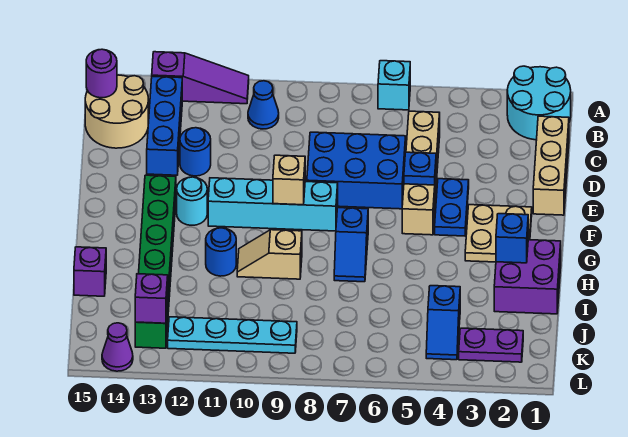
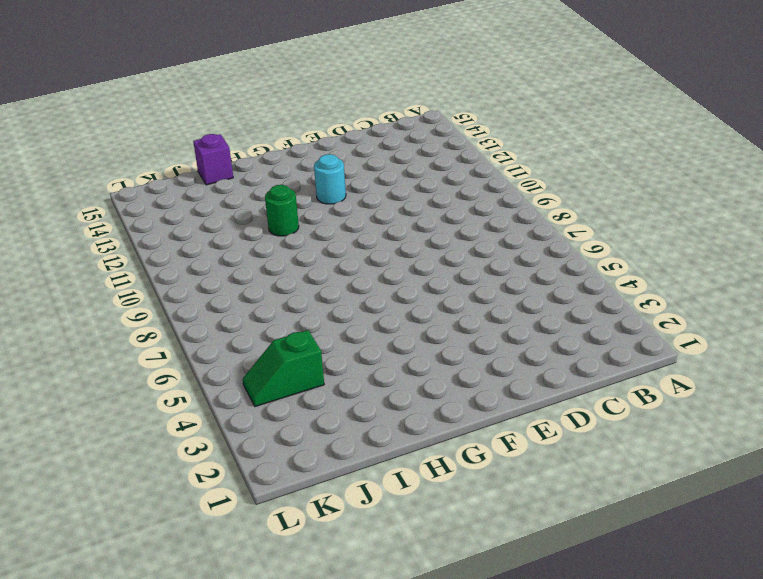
green 1x1 round brick [265,185,299,236] -> blue 1x1 round brick [206,228,236,276]
green 1x2 slope [243,330,324,407] -> blue 1x2 slope [426,286,460,360]
none -> cyan 2x2 round brick [507,66,571,140]
none -> cyan 1x1 brick [378,61,410,110]
none -> purple 1x3 slope [152,52,249,104]

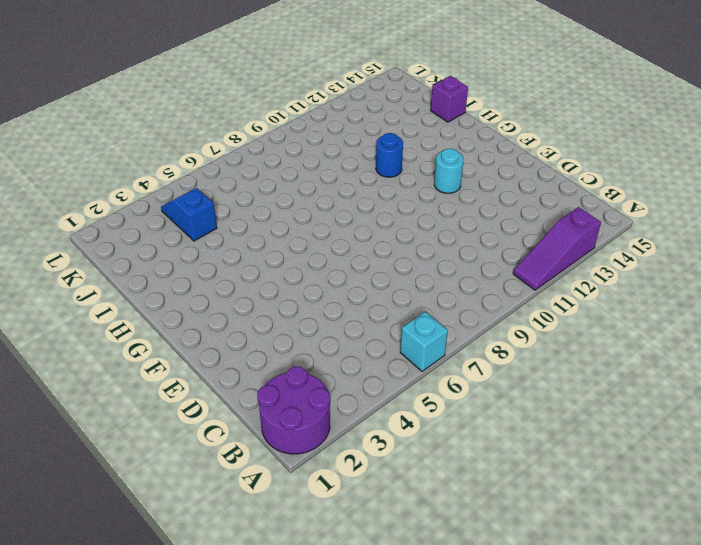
purple 2x2 round brick [257,366,330,454] -> cyan 2x2 round brick [507,66,571,140]
none -> blue 1x1 cone [248,81,279,129]
none -> blue 1x3 brick [147,76,182,175]
none -> tan 2x2 round brick [85,75,148,148]

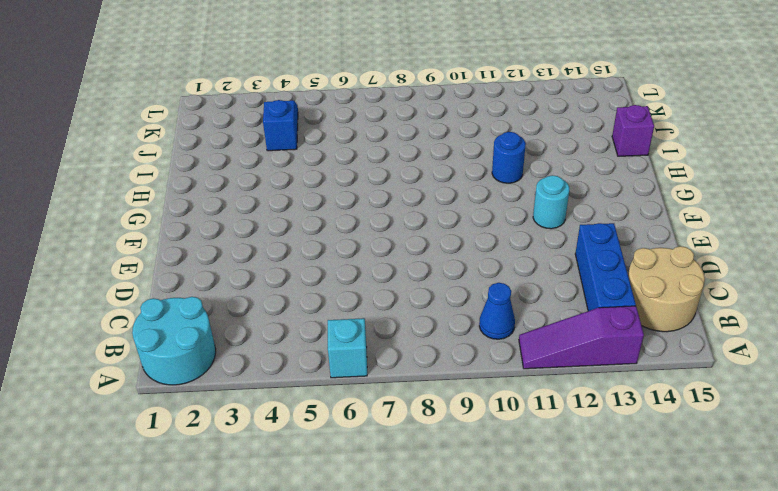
none -> tan 1x3 brick [533,116,569,215]
none -> tan 1x4 brick [402,111,440,235]
none -> blue 2x3 brick [307,132,406,209]

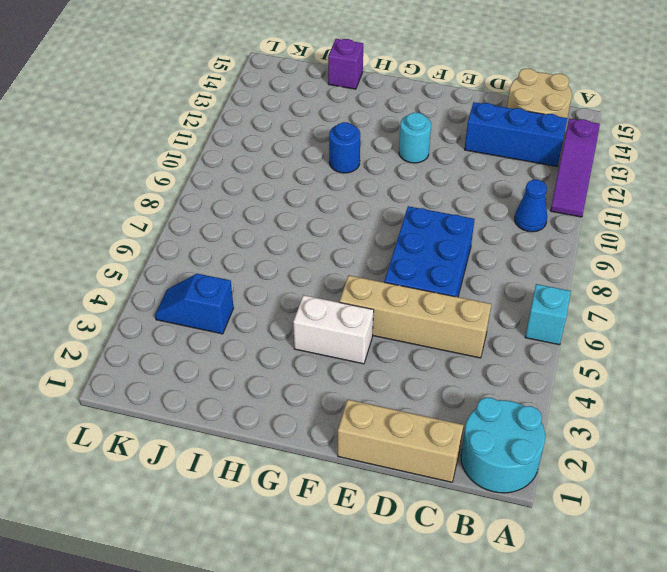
white 1x2 brick [293,295,374,364] -> blue 1x2 plate [435,179,469,236]
none -> blue 1x1 round brick [180,128,211,176]
none -> tan 2x2 plate [465,205,532,262]
none -> cyan 1x4 brick [208,178,338,231]

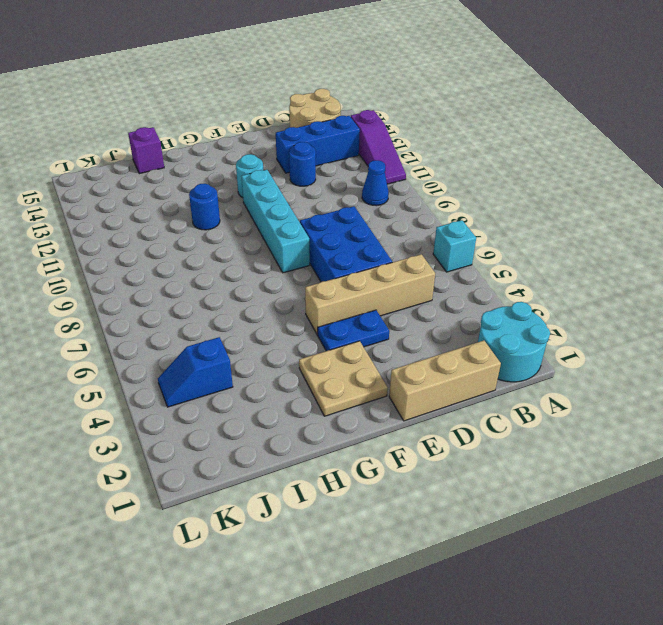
none -> green 1x6 brick [135,175,176,348]
none -> blue 1x2 slope [334,208,368,282]
none -> purple 2x2 brick [494,240,561,314]

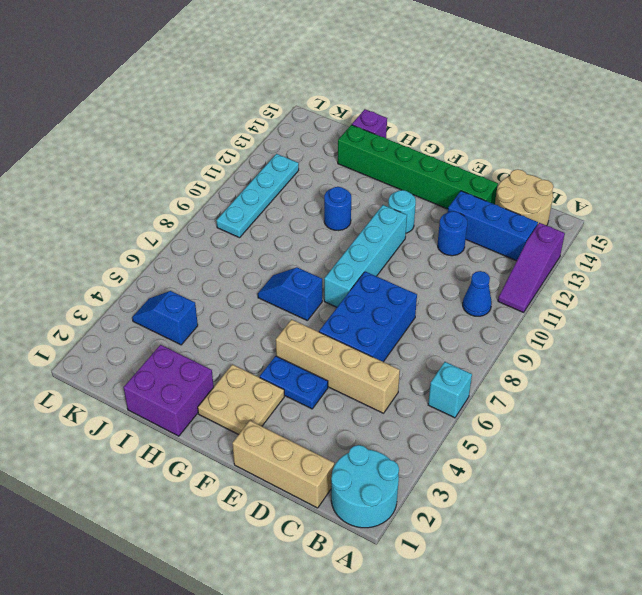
green 1x6 brick [338,125,498,209] -> green 1x6 brick moved to [135,175,176,348]
none -> tan 1x2 slope [237,230,302,279]
none -> purple 1x2 plate [459,328,523,362]
none -> purple 1x1 cone [102,323,133,371]

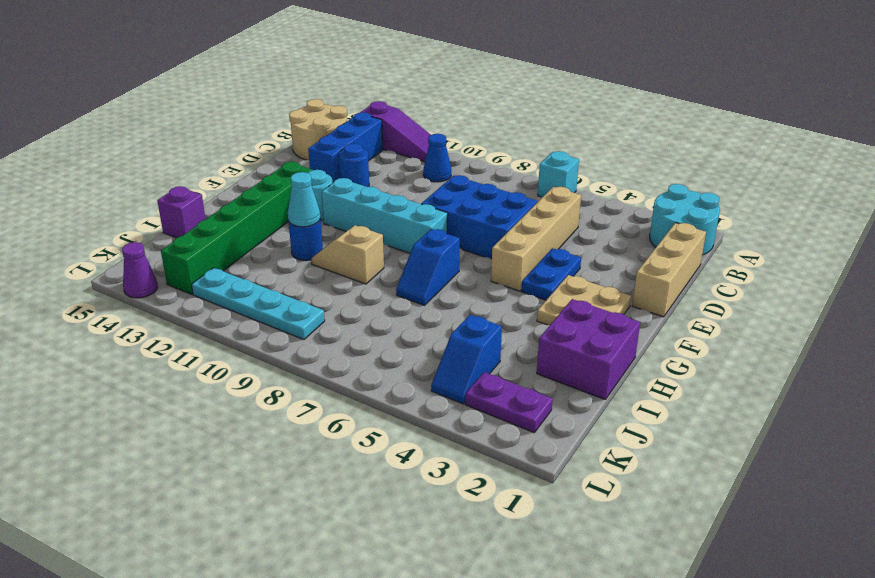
cyan 1x1 cone [288,172,320,227] -> none
none -> purple 1x1 round brick [86,49,117,98]
none -> blue 1x1 plate [404,152,436,185]
none -> tan 1x1 brick [273,155,305,205]

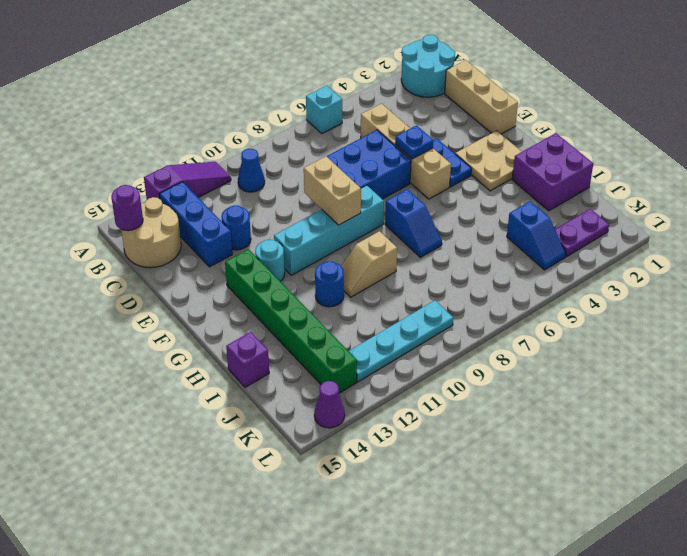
tan 1x2 brick [304,156,361,225] -> tan 1x1 brick [273,155,305,205]
none -> blue 1x1 brick [496,214,528,263]
none -> purple 1x1 brick [135,274,168,323]

